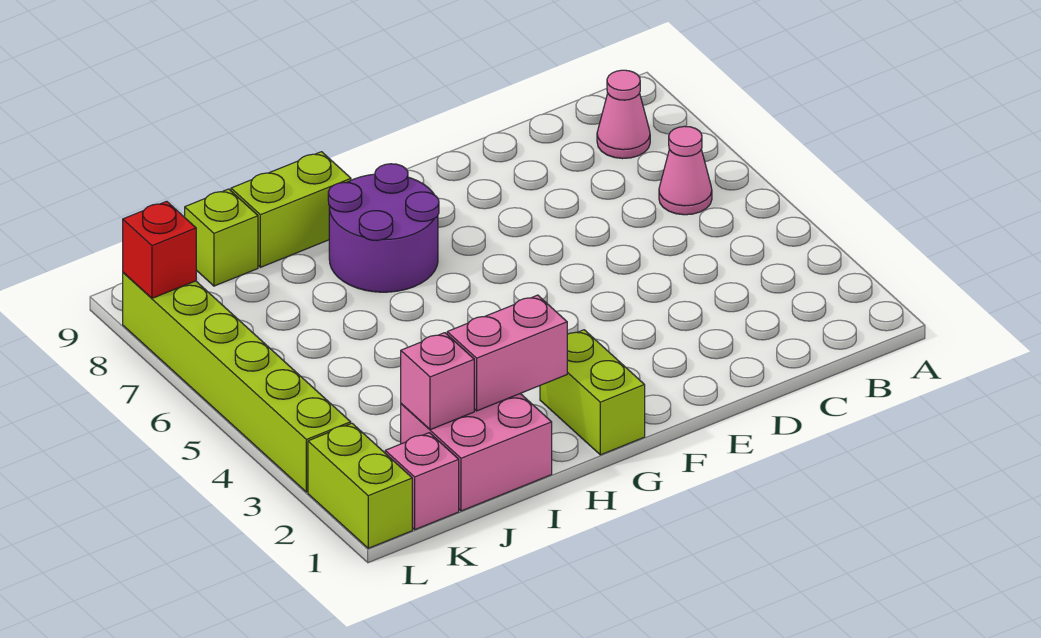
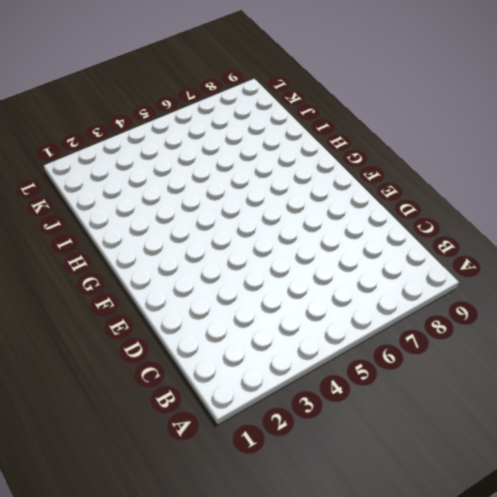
none -> pink 1x1 cone [659,126,712,215]
none -> pink 1x1 cone [597,70,650,159]
none -> lime 1x2 brick [540,330,645,455]

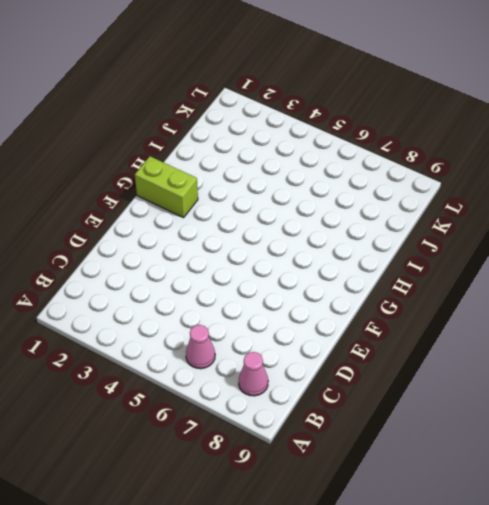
none -> purple 2x2 round brick [328,164,439,292]
none -> lime 1x2 brick [231,152,351,267]
none -> pink 2x2 brick [401,394,552,511]

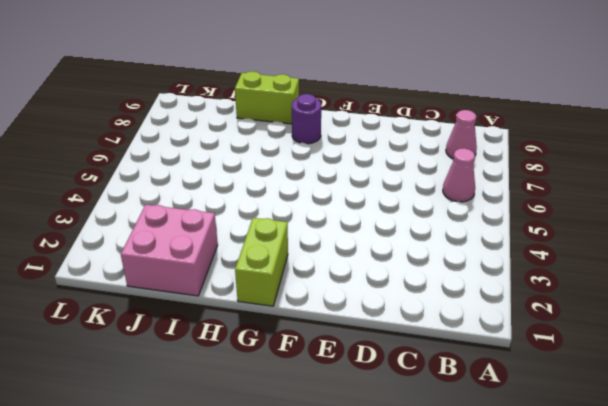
purple 1x1 round brick [292,94,321,144] -> purple 2x2 round brick [328,164,439,292]
none -> lime 1x1 brick [185,189,258,286]
none -> pink 1x1 brick [385,433,459,529]
none -> lime 1x2 brick [308,423,412,548]

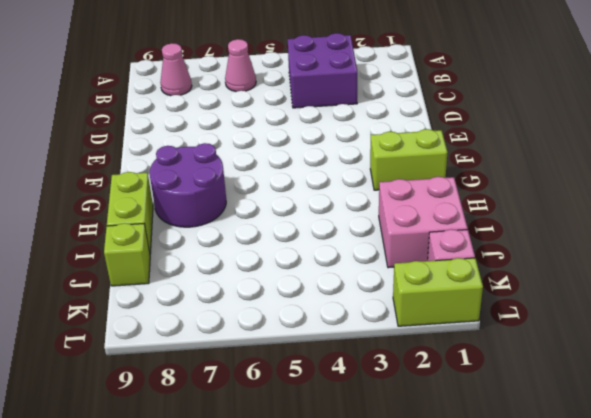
purple 2x2 brick [288,33,357,108] -> none
none -> lime 1x6 brick [123,273,351,492]
none -> pink 1x2 brick [447,295,567,411]
none -> pink 1x1 brick [401,333,474,430]

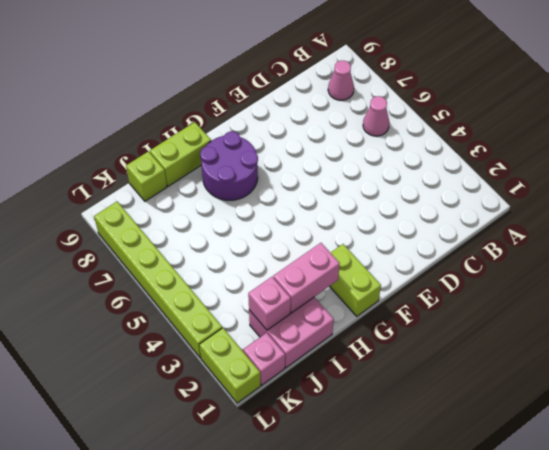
none -> red 1x1 brick [123,201,196,298]

